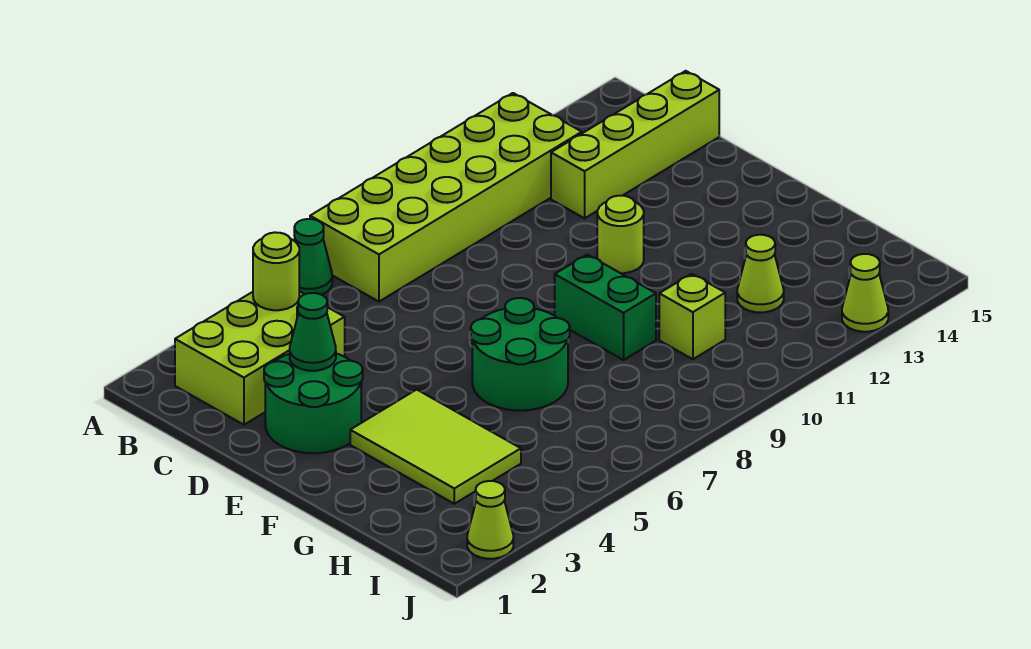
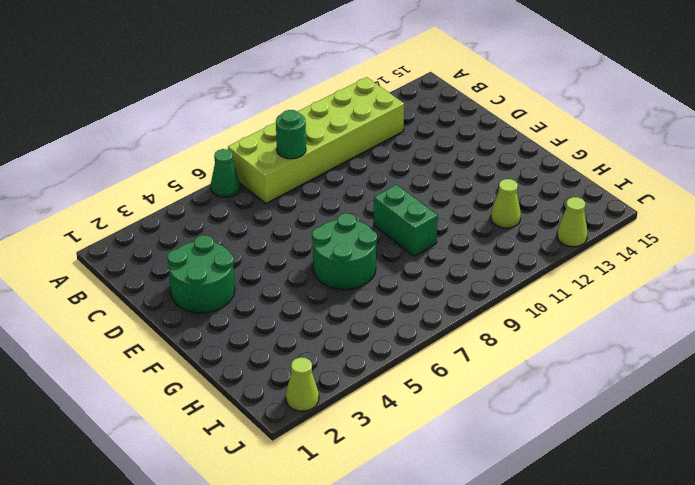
green 1x1 round brick [276,110,306,159] -> none
none -> lime 2x3 brick [175,291,345,425]
none -> lime 1x4 brick [551,71,719,218]
none -> lime 1x1 round brick [597,196,644,273]

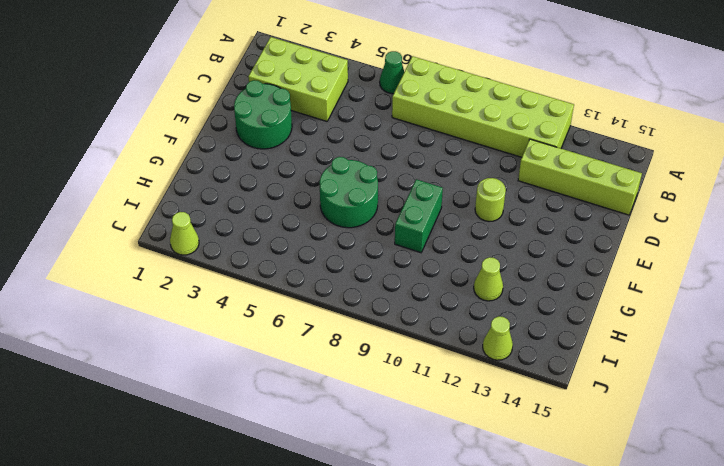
none -> lime 2x3 tile [350,390,521,504]
none -> lime 1x1 brick [659,274,725,359]
none -> lime 1x1 round brick [253,232,299,310]

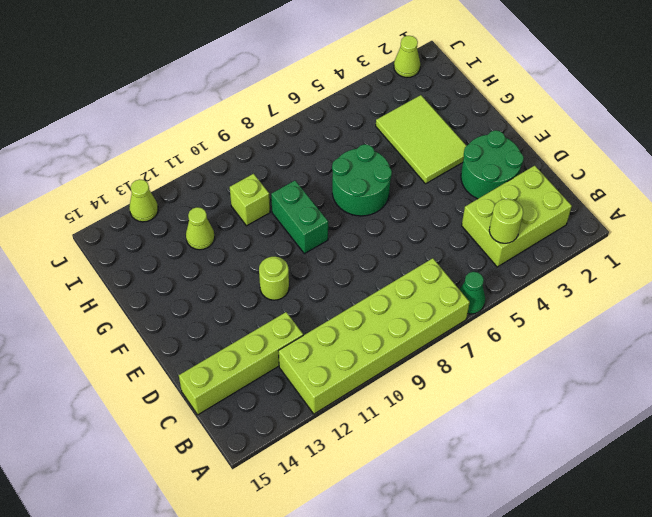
none -> green 1x1 cone [290,293,336,371]

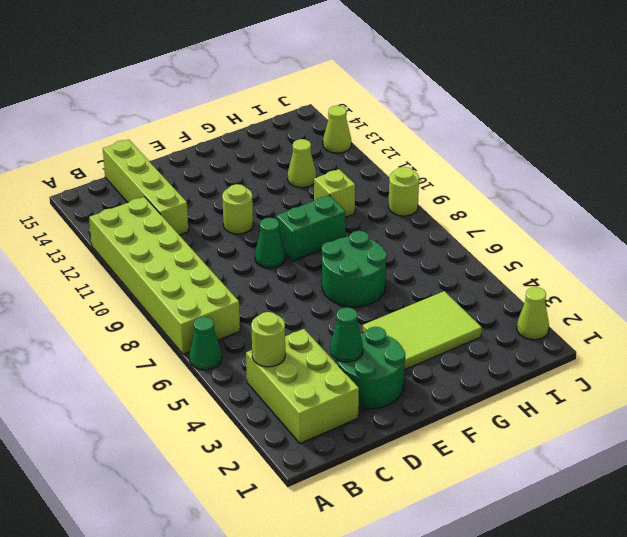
green 1x1 cone [255,218,285,268] -> none
lime 1x1 round brick [388,167,419,216] -> none

